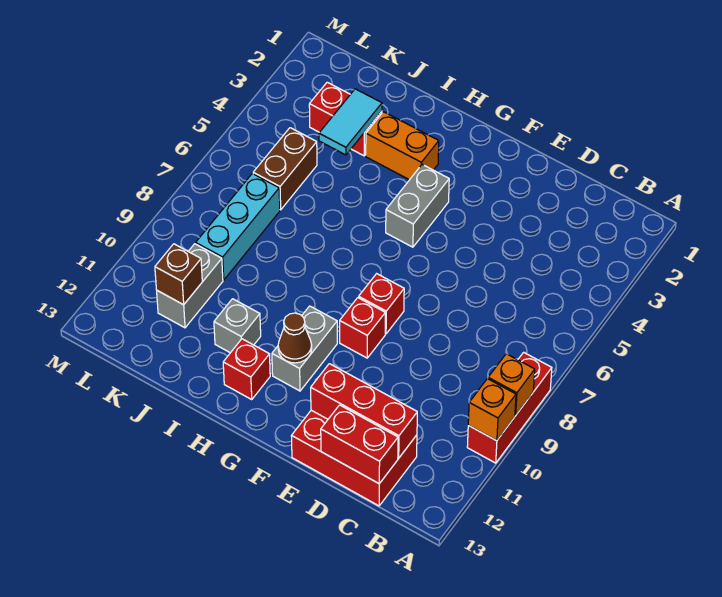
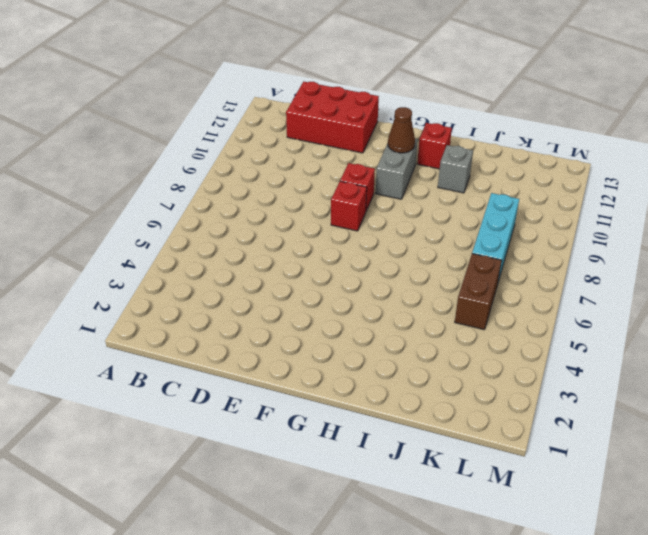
none -> red 1x3 brick [467,352,552,463]
none -> grey 1x2 brick [386,165,449,247]
none -> orange 1x2 brick [366,112,439,180]

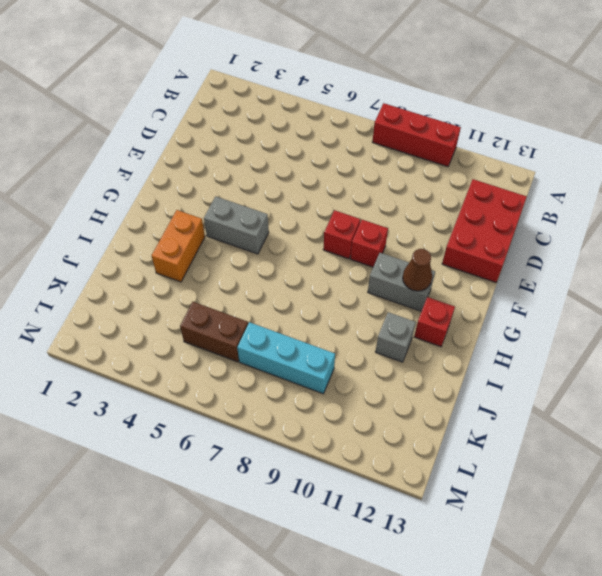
none -> red 1x2 brick [309,82,382,156]
none -> grey 1x2 brick [157,244,223,328]
none -> orange 1x1 brick [488,354,535,415]

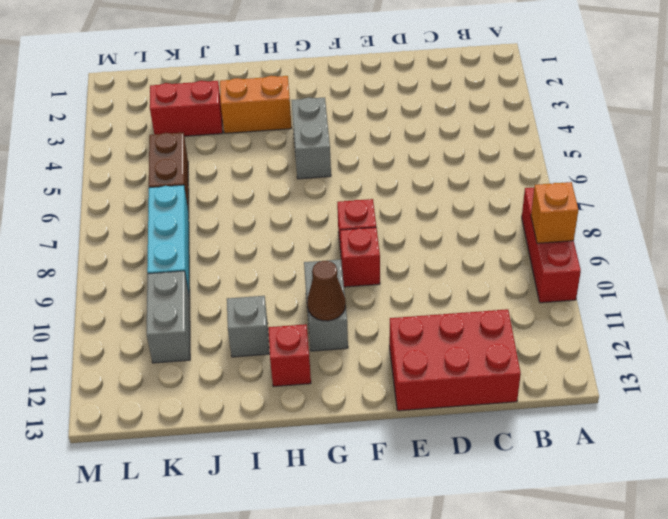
none -> orange 1x1 brick [468,379,516,441]
none -> red 1x3 brick [311,364,417,458]
none -> red 1x2 brick [321,405,398,484]

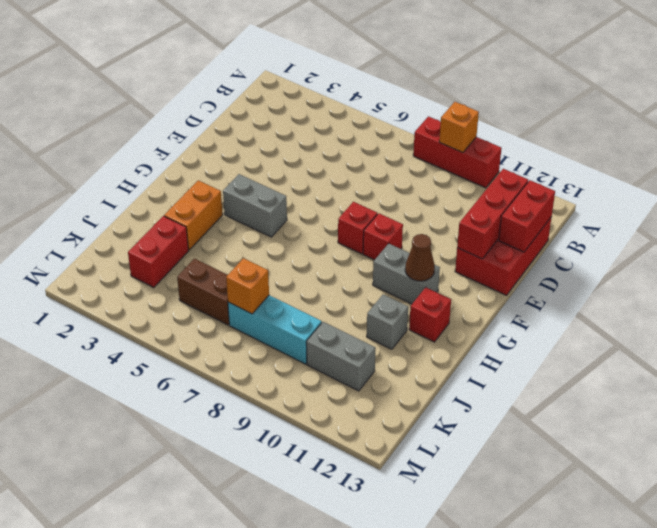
orange 1x1 brick [226,258,269,314] -> orange 1x1 brick moved to [468,379,516,441]
none -> cyan 1x2 tile [319,89,382,155]
none -> brown 1x1 brick [155,244,202,305]

